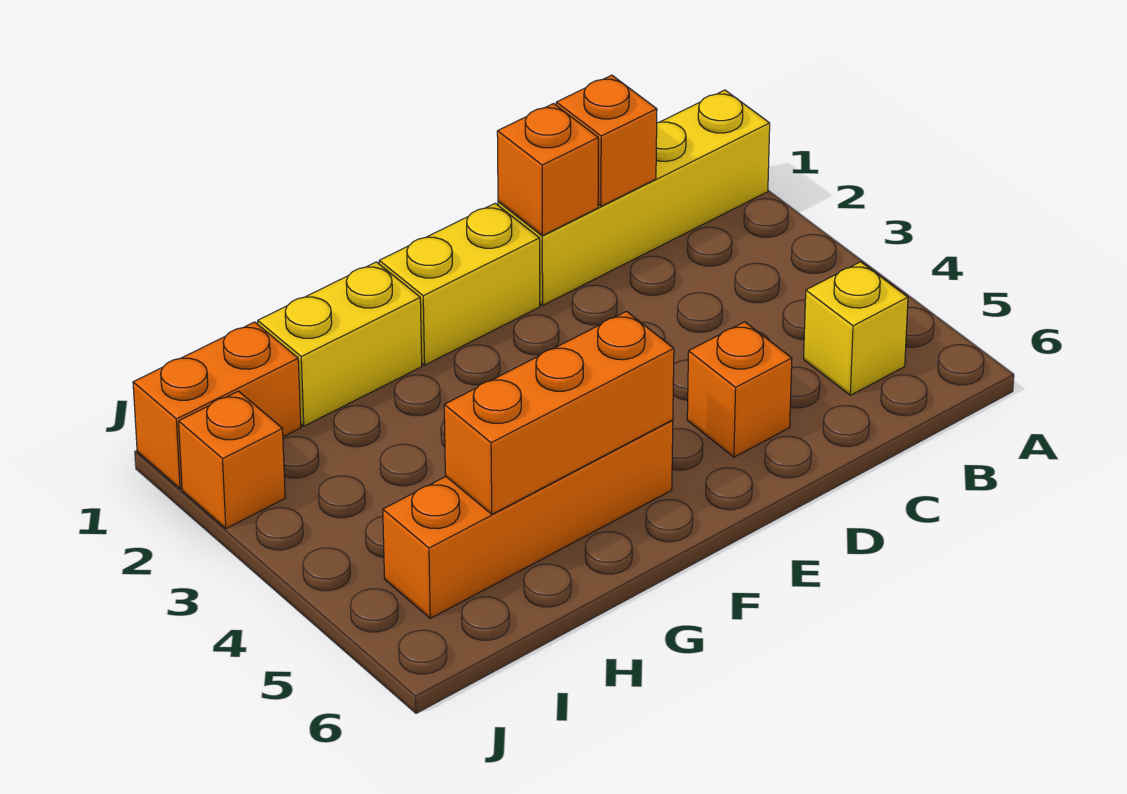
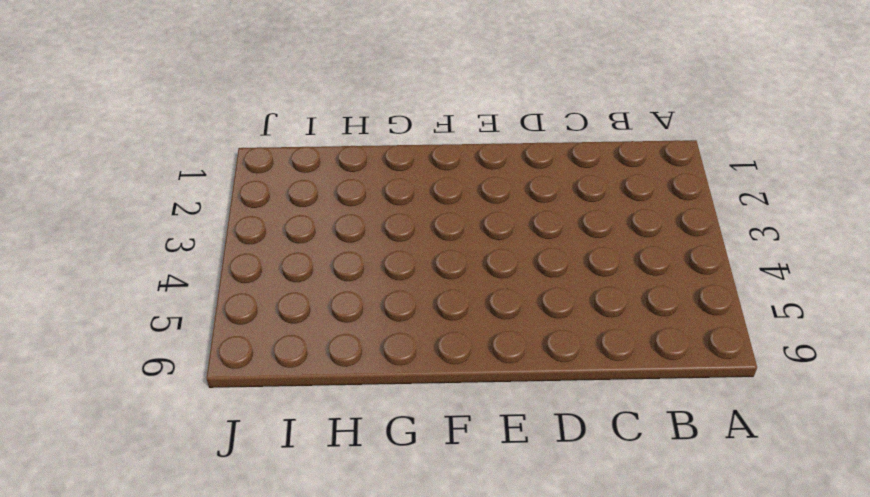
none -> yellow 1x4 brick [498,90,770,305]
none -> yellow 1x1 brick [804,262,908,395]

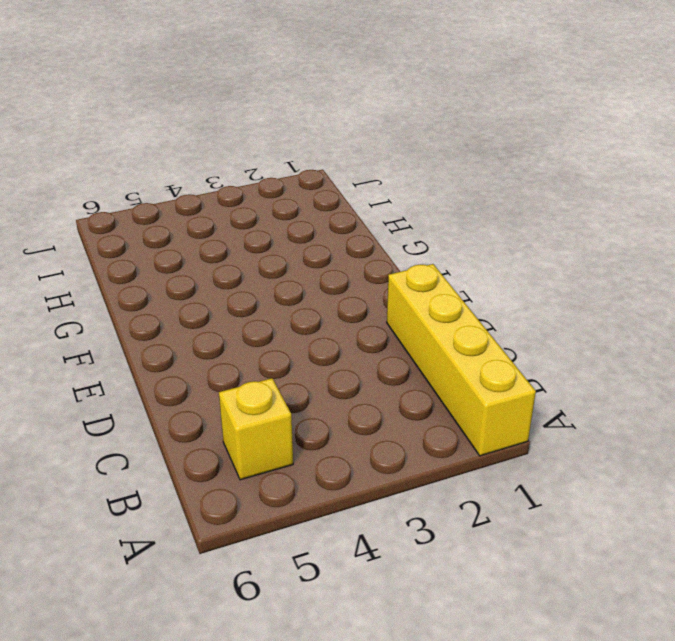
none -> orange 1x1 brick [687,322,792,457]
none -> yellow 1x2 brick [379,203,540,365]

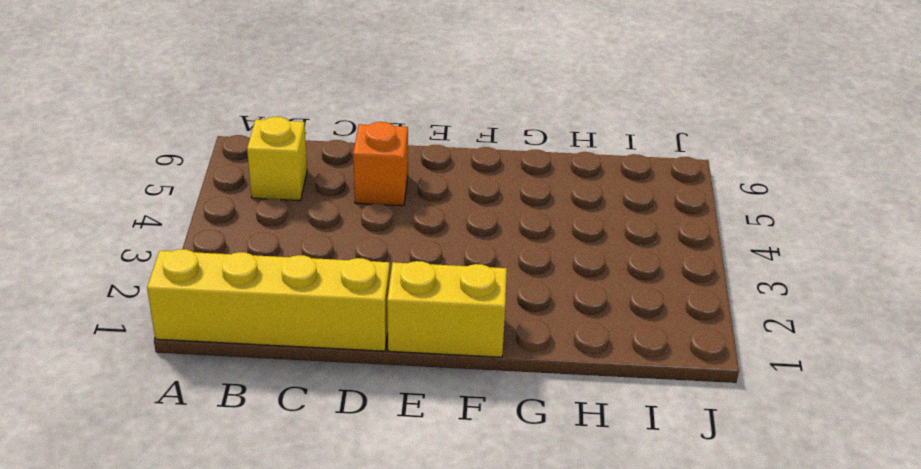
none -> orange 1x4 brick [383,420,673,618]
none -> yellow 1x2 brick [258,262,422,426]

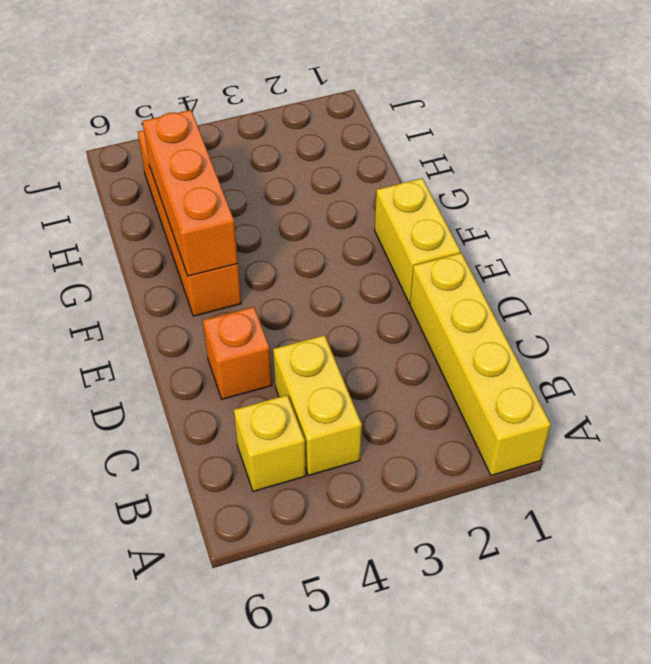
yellow 1x2 brick [273,335,362,475] -> yellow 1x2 brick moved to [258,262,422,426]
none -> orange 1x2 brick [133,322,301,489]
none -> orange 1x1 brick [179,391,285,529]

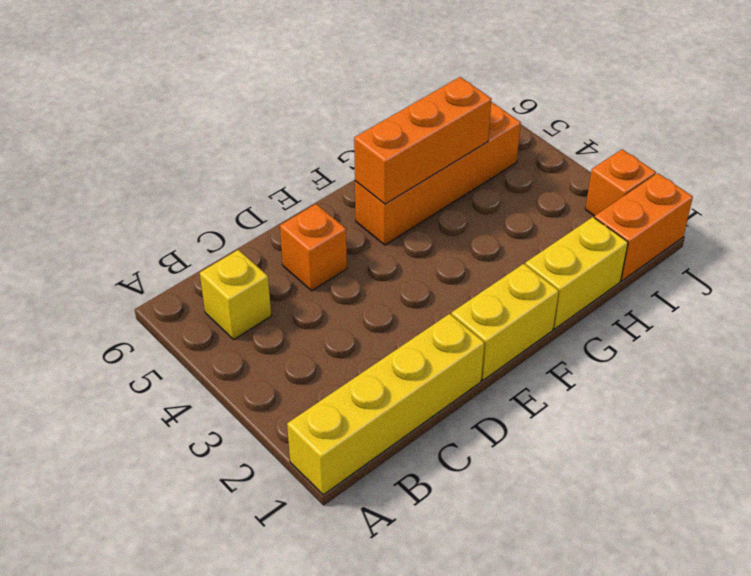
none -> orange 1x1 brick [556,75,657,206]
none -> orange 1x1 brick [497,104,598,236]

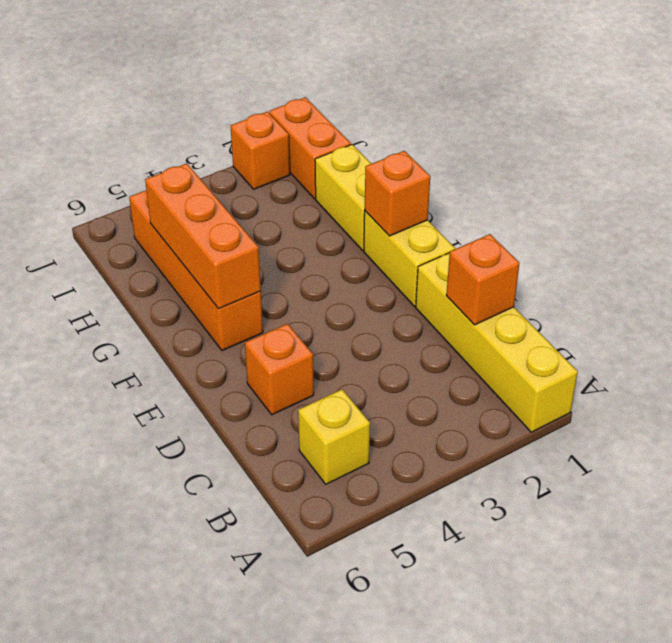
orange 1x1 brick [365,151,430,236] -> orange 1x1 brick moved to [497,104,598,236]

